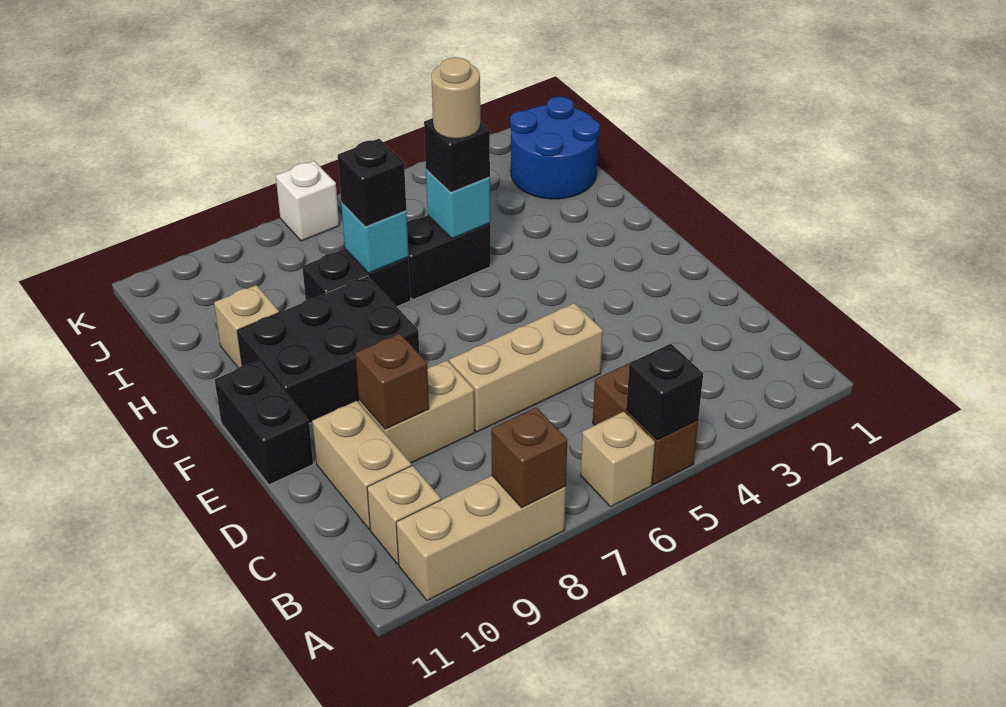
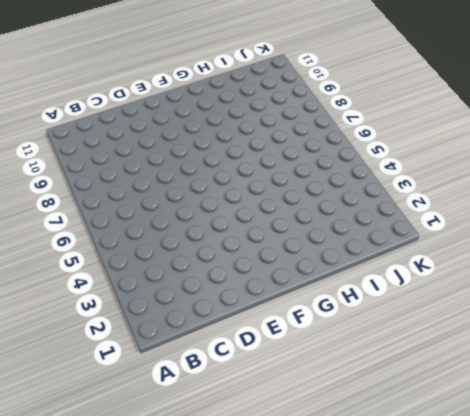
none -> brown 1x2 brick [593,363,698,485]
none -> tan 1x1 brick [581,411,655,507]
none -> tan 1x3 brick [396,476,566,601]

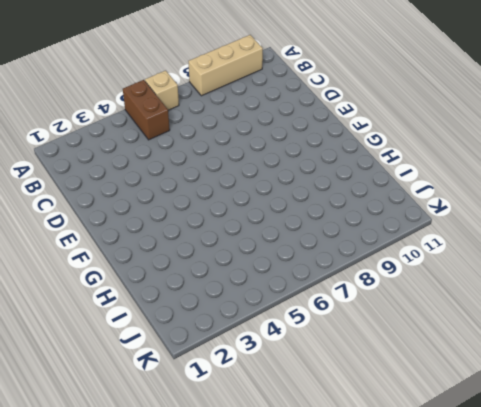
none -> tan 1x1 brick [367,465,441,564]
none -> tan 1x2 brick [312,401,411,529]
none -> tan 1x3 brick [449,303,603,432]

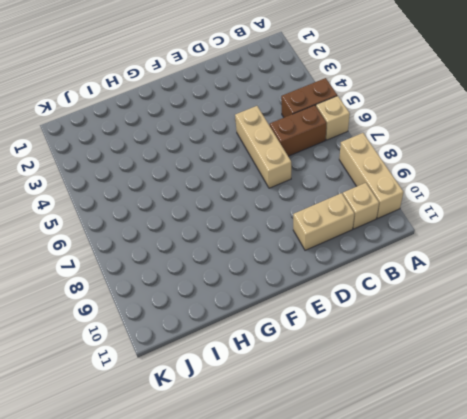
brown 1x2 brick [270,105,326,156] -> none
none -> tan 1x2 brick [359,360,475,463]
none -> black 1x2 brick [215,360,313,485]
none -> black 2x3 brick [237,276,419,424]

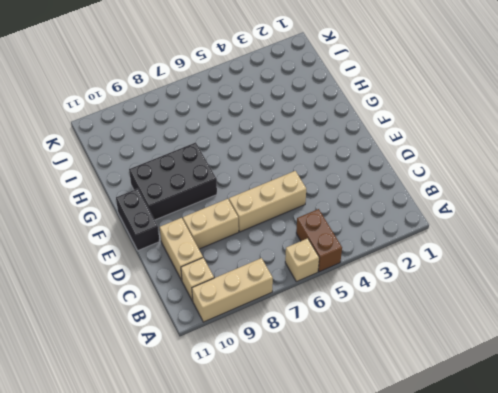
none -> black 1x2 brick [407,215,490,300]
none -> black 1x2 brick [302,249,411,307]
none -> tan 1x1 brick [214,285,279,368]

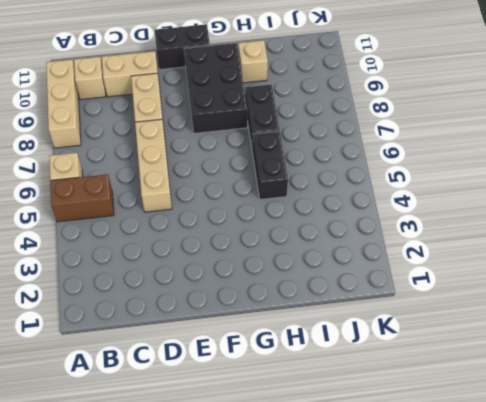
none -> blue 2x2 round brick [510,97,600,199]
none -> white 1x1 brick [276,161,339,241]
none -> black 1x1 brick [626,344,703,440]

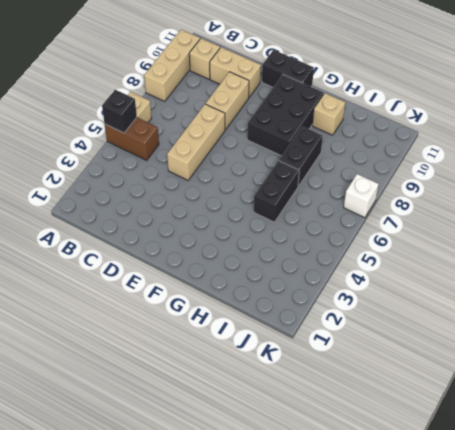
none -> blue 2x2 round brick [510,97,600,199]
none -> brown 1x1 brick [491,407,567,508]
none -> brown 1x1 brick [355,334,429,429]

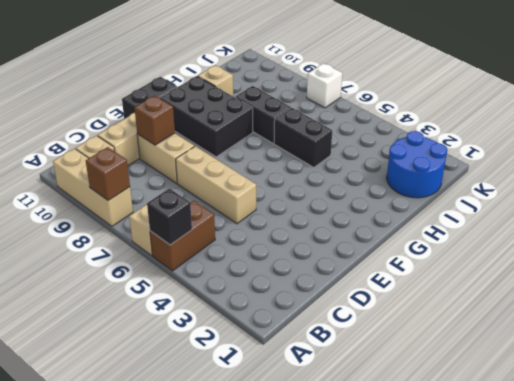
none -> cyan 1x1 brick [426,170,490,238]
none -> cyan 1x1 brick [341,203,409,273]
none -> black 1x1 brick [424,118,490,192]

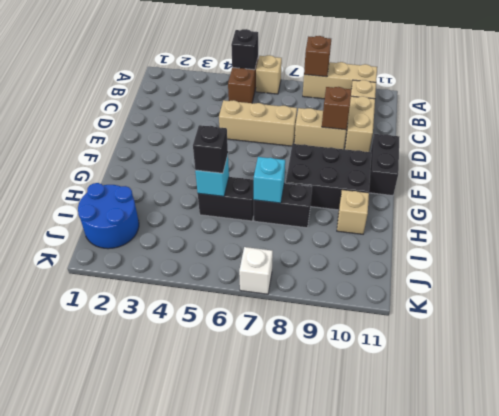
none -> black 1x1 brick [338,139,406,227]
none -> tan 1x1 round brick [431,57,480,139]

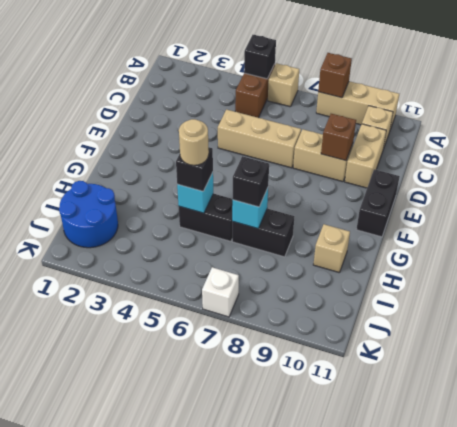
none -> black 2x3 brick [237,276,419,424]

